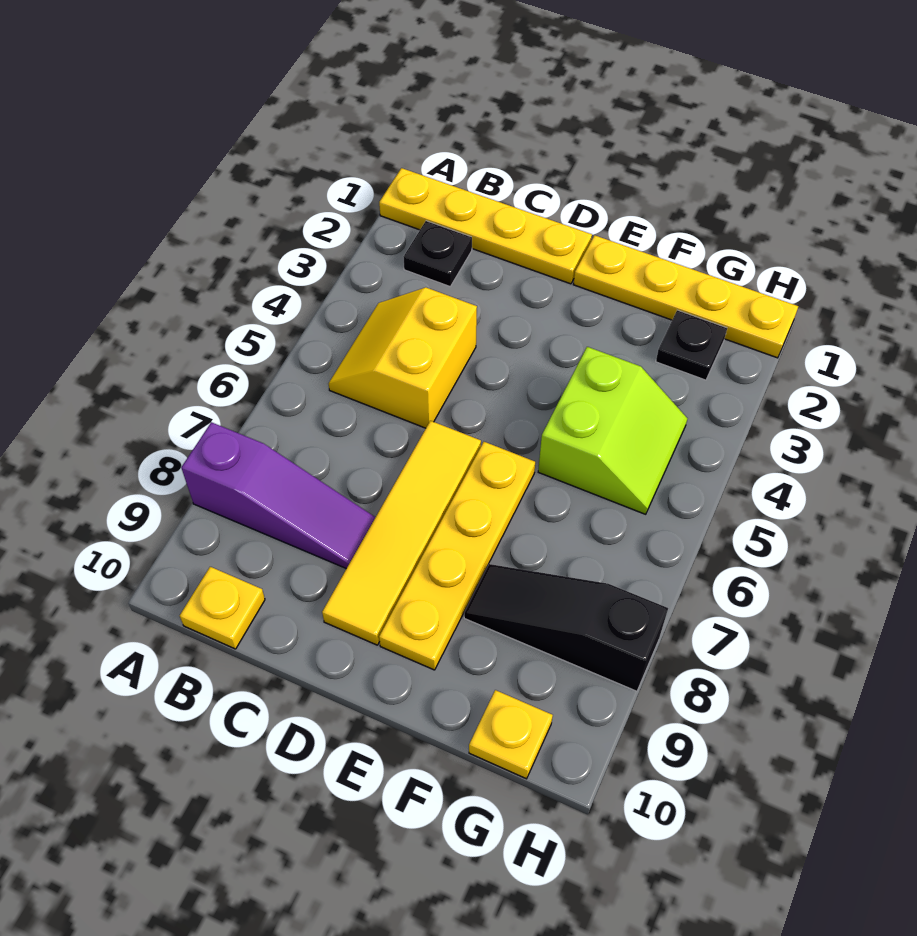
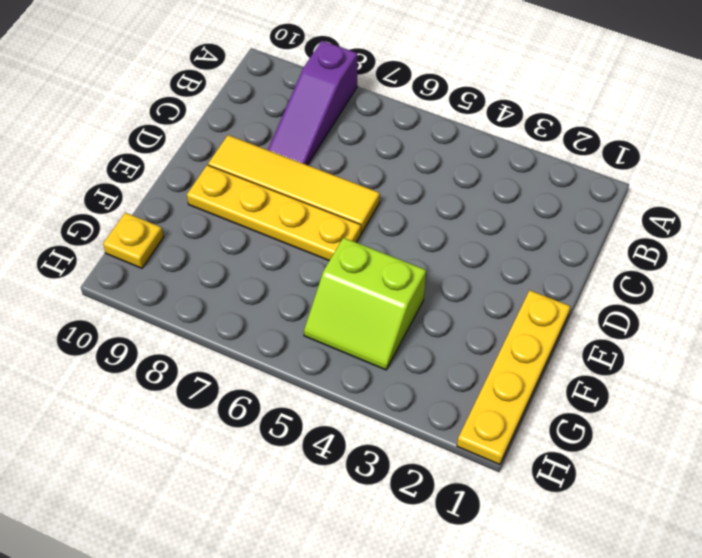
none -> yellow 1x4 plate [379,168,592,284]
none -> black 1x1 plate [404,221,472,286]
none -> yellow 2x2 slope [329,288,477,428]

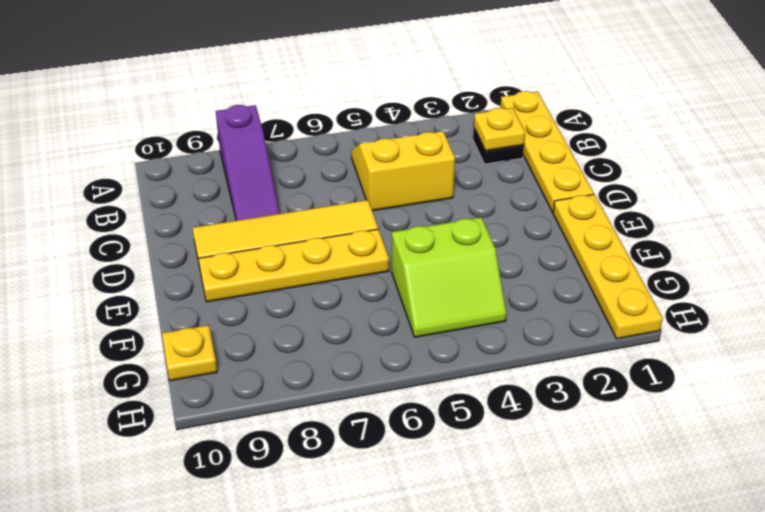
yellow 1x1 plate [474,108,525,151] -> yellow 1x1 plate moved to [180,567,265,649]
none -> black 1x3 slope [464,564,668,691]
none -> black 1x1 plate [656,310,727,380]

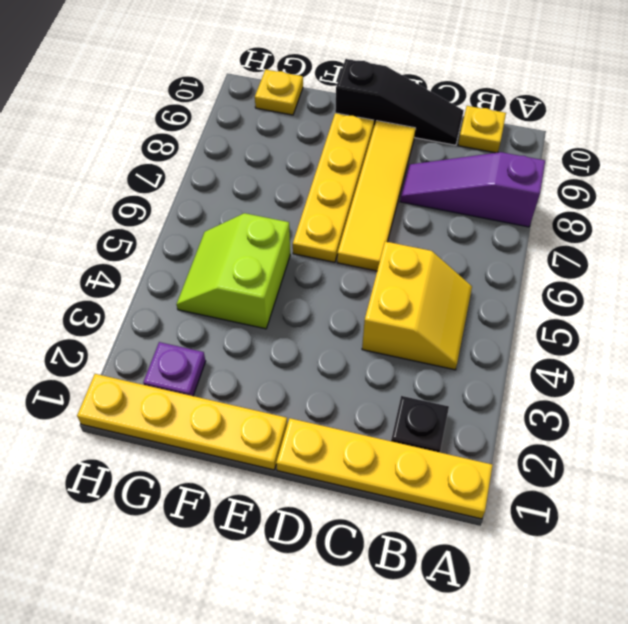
black 1x3 slope [335,59,464,145] -> black 1x3 slope moved to [464,564,668,691]
purple 1x1 plate [143,342,206,396] -> black 1x1 plate [656,310,727,380]

